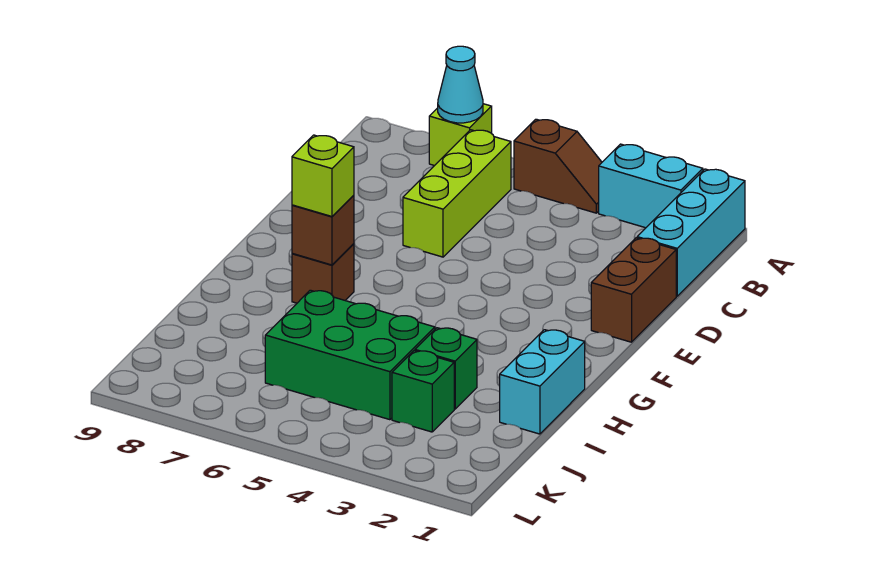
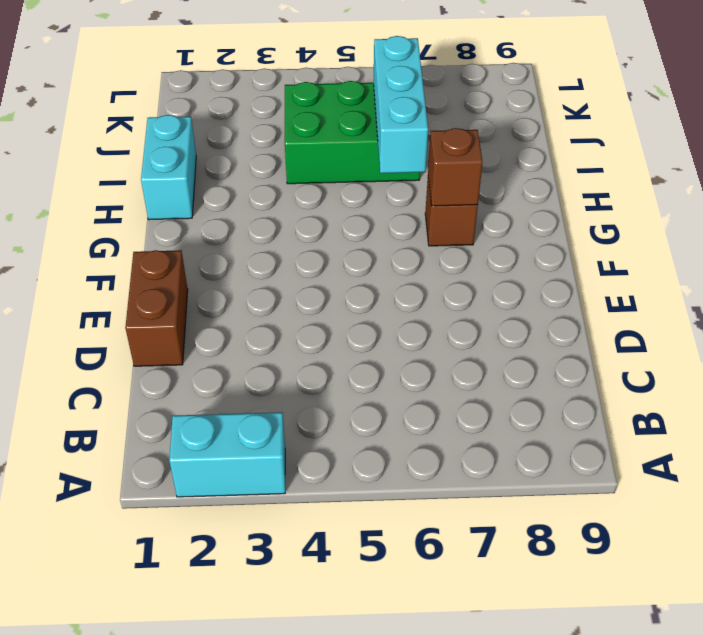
cyan 1x3 brick [374,36,428,173] -> cyan 1x3 brick moved to [637,169,745,296]
none -> brown 1x2 slope [514,119,602,213]
none -> lime 1x1 brick [429,104,492,166]
none -> lime 1x3 brick [403,130,511,257]

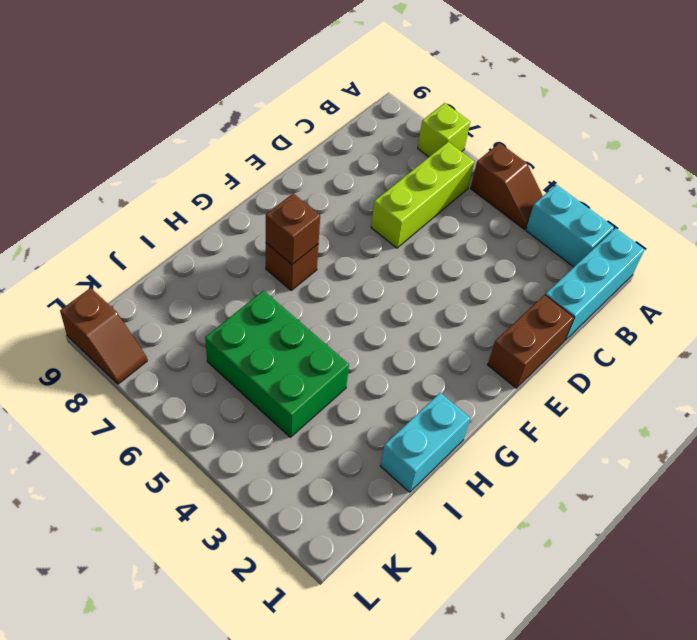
brown 1x2 slope [60,288,147,384] -> none
none -> green 1x1 brick [415,328,477,409]
none -> green 1x1 brick [392,351,454,432]
none -> cyan 1x1 cone [438,46,483,123]

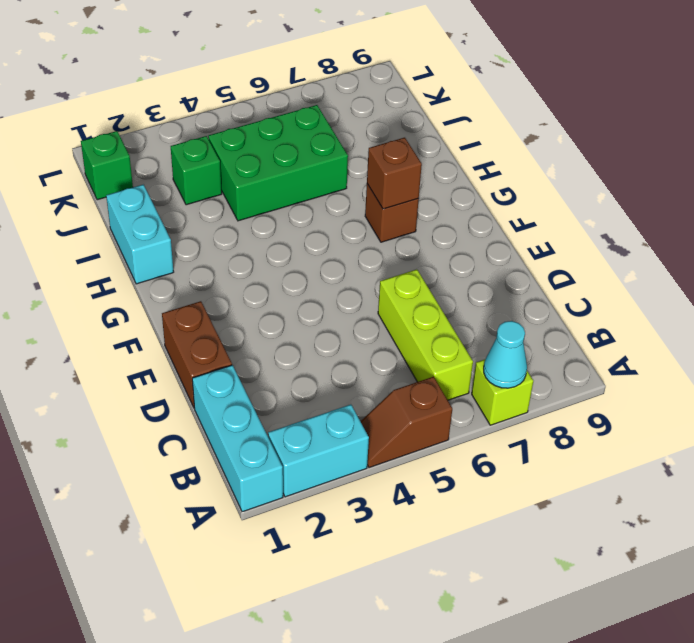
green 1x1 brick [81,131,133,200] -> green 1x1 brick moved to [415,328,477,409]
none -> lime 1x1 brick [292,135,354,216]

